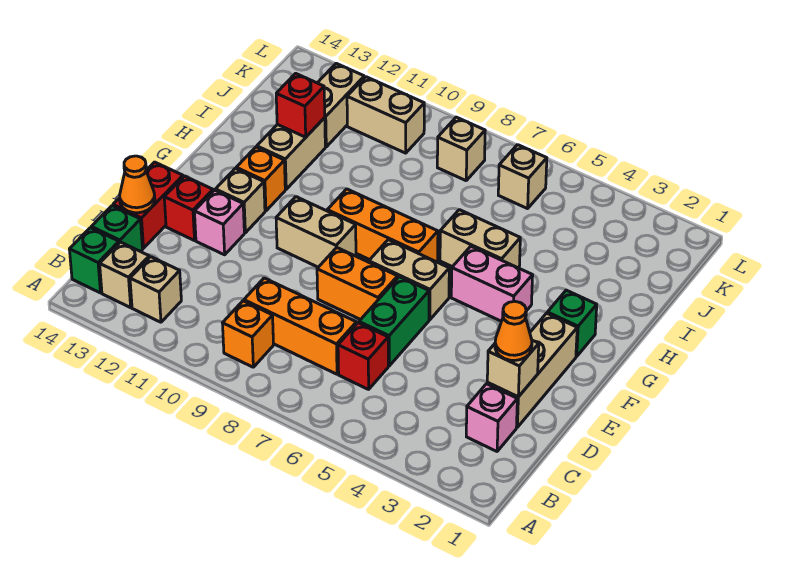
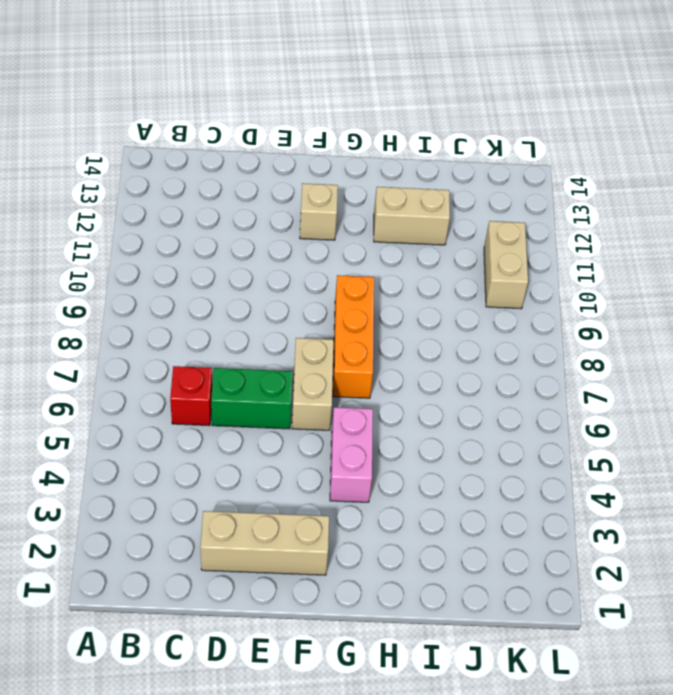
none -> orange 1x1 brick [223,301,274,367]
none -> tan 1x1 brick [130,257,181,322]
none -> tan 1x1 brick [100,242,149,308]
none -> green 1x1 brick [69,228,119,293]

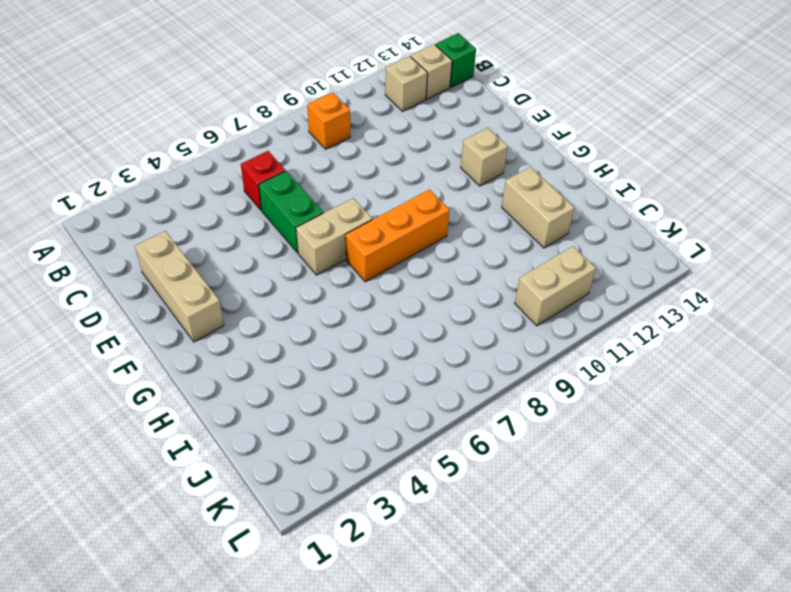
none -> pink 1x1 brick [466,384,517,451]
none -> orange 1x3 brick [244,278,356,374]
none -> green 1x1 brick [91,206,142,252]
none -> red 1x2 brick [113,162,183,248]

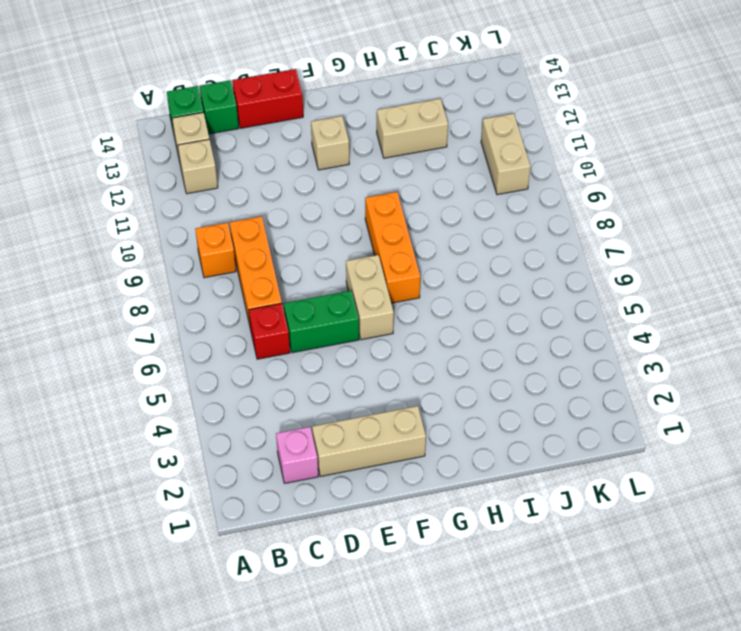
none -> orange 1x2 brick [317,248,398,320]
none -> pink 1x1 brick [194,190,244,255]
none -> red 1x1 brick [164,176,213,241]
none -> tan 1x2 brick [276,197,356,267]

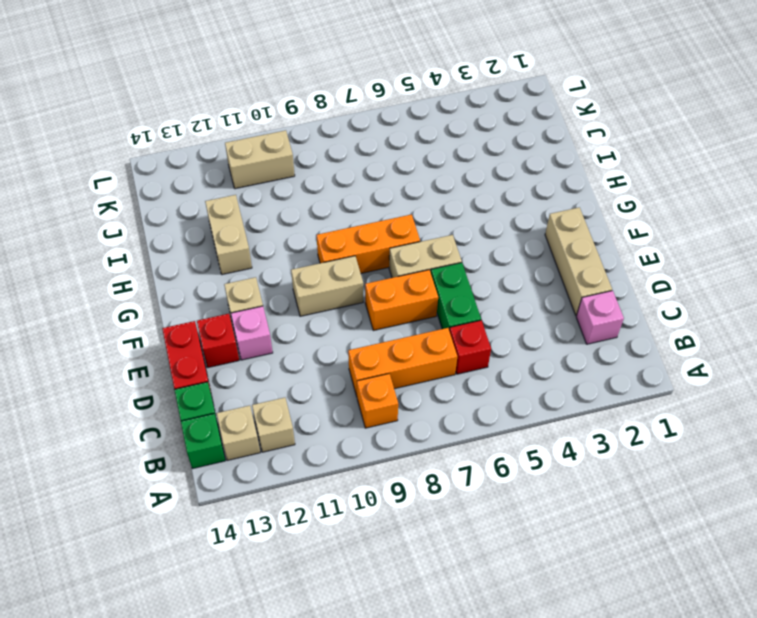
none -> green 1x1 brick [547,290,597,356]
none -> pink 1x2 brick [451,246,533,321]
none -> orange 1x1 brick [236,147,285,211]
none -> tan 1x2 brick [440,210,520,268]

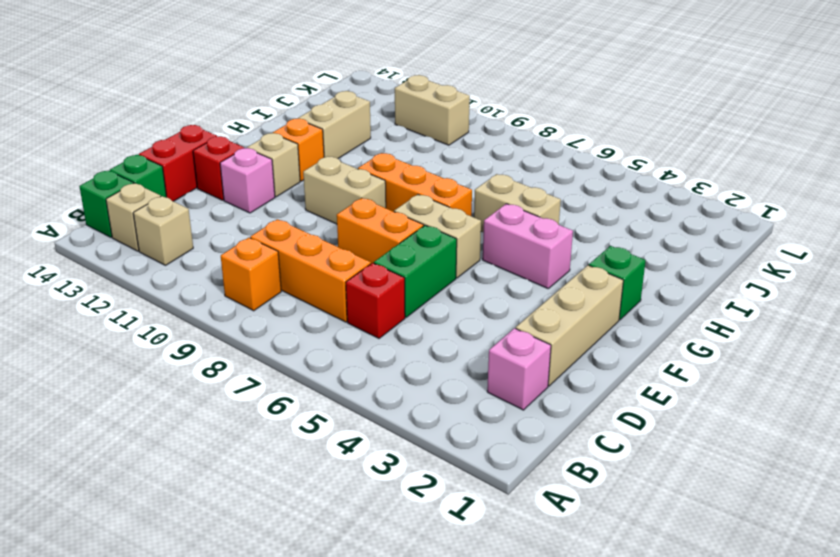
none -> tan 1x2 brick [318,63,364,147]
none -> tan 1x1 brick [498,145,547,209]
none -> tan 1x1 brick [437,117,485,181]
none -> tan 1x1 brick [487,340,539,397]

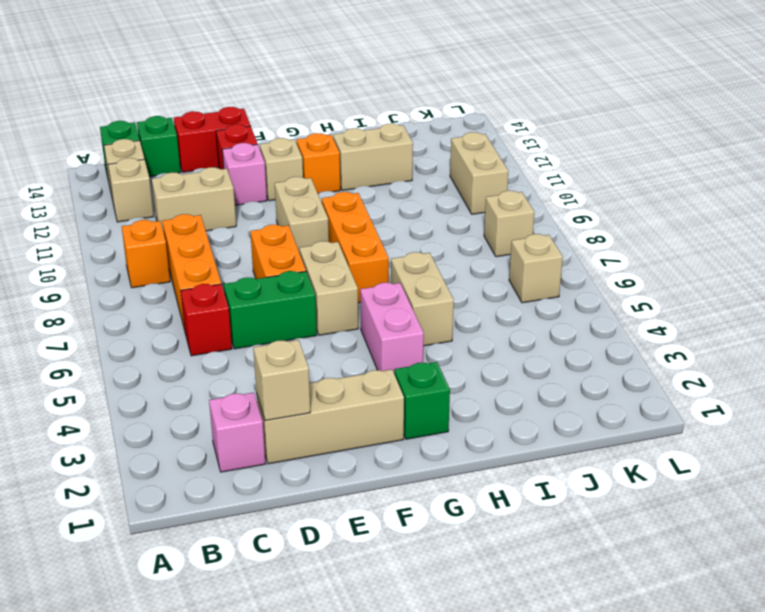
tan 1x2 brick [152,167,236,232] -> tan 1x2 brick moved to [318,63,364,147]
none -> orange 1x1 cone [120,156,155,213]
none -> red 1x1 brick [276,73,325,137]
none -> orange 1x1 cone [495,301,532,361]

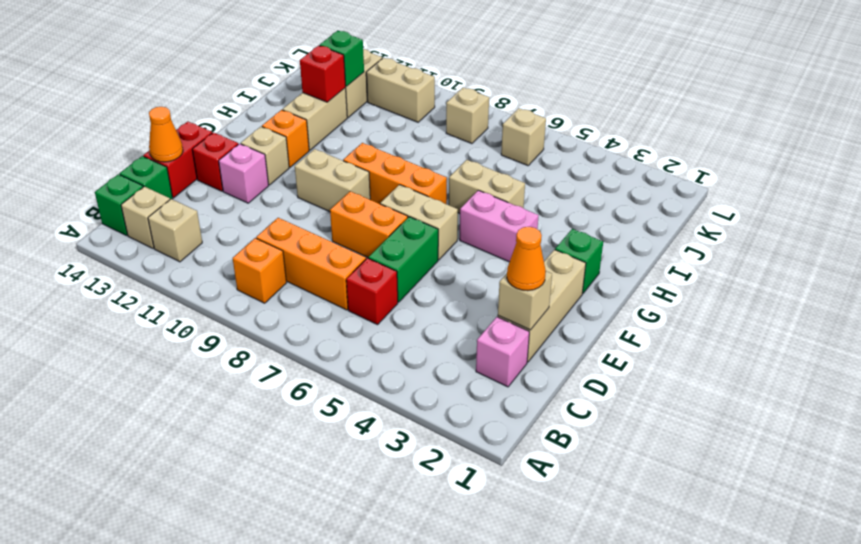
green 1x1 brick [320,31,364,86] -> none

